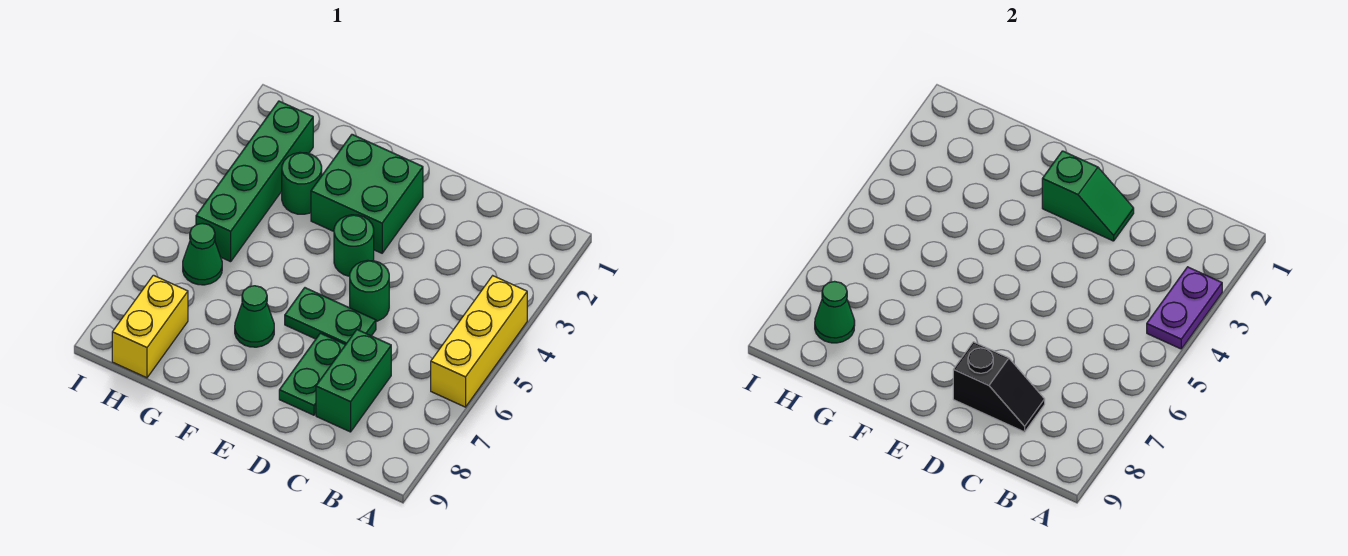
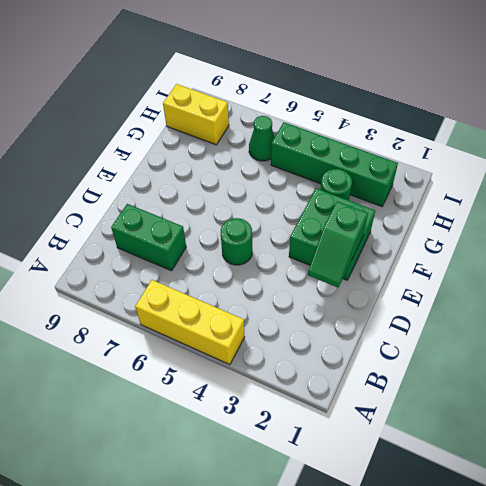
none -> green 1x2 plate [285,288,376,345]
none -> green 1x2 plate [279,333,345,415]
none -> green 1x1 round brick [334,215,374,276]

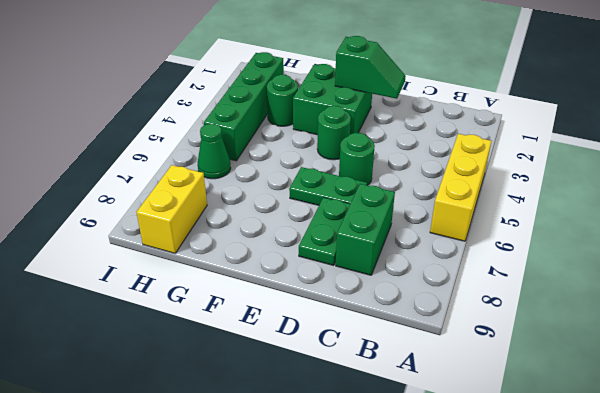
none -> green 1x1 cone [235,286,274,347]
none -> purple 1x2 plate [1147,267,1222,349]
none -> black 1x2 slope [953,342,1045,432]

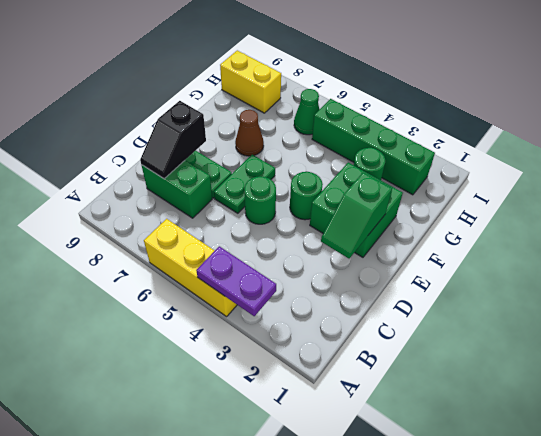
brown 1x1 cone [235,110,264,156] -> green 1x1 cone [235,286,274,347]
none -> green 1x1 cone [815,281,855,343]

